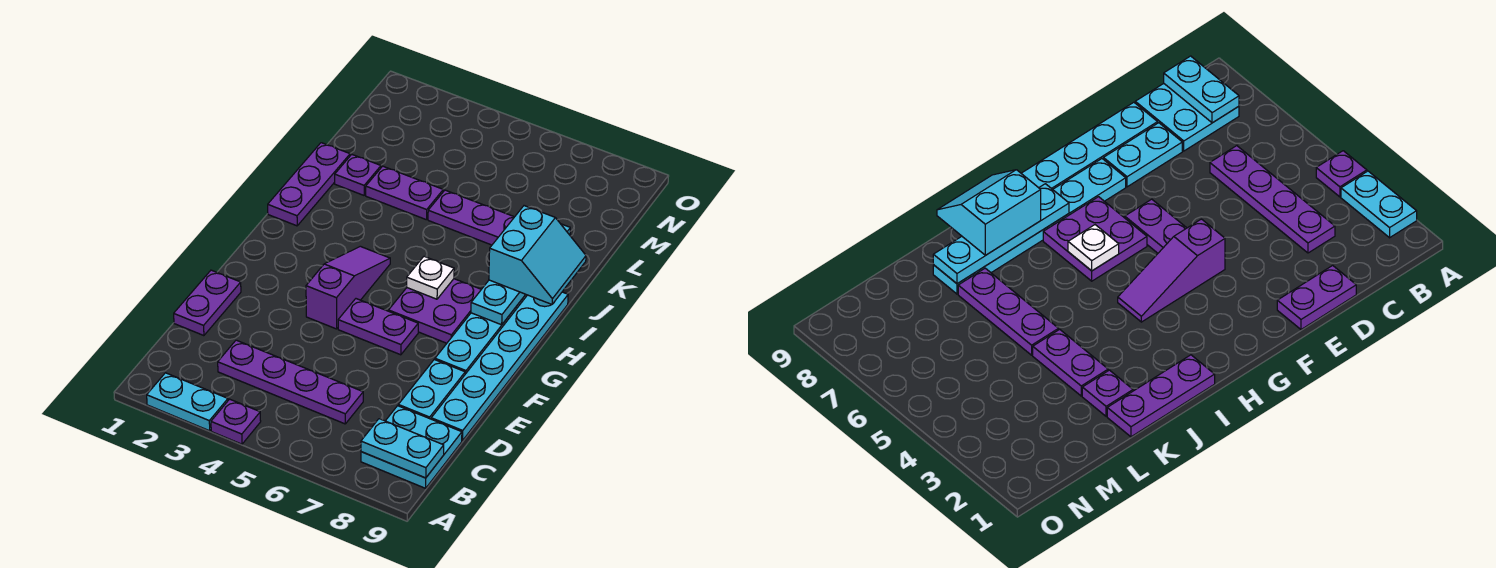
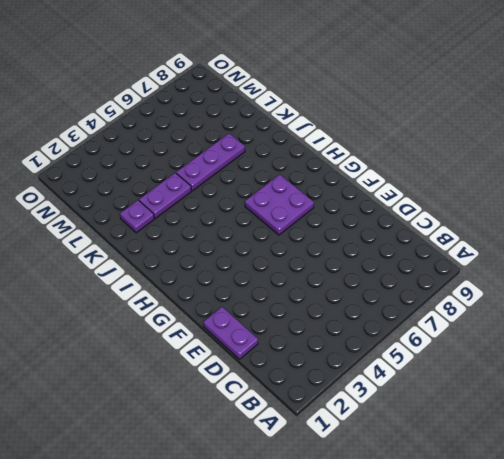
none -> cyan 1x2 plate [147,373,228,431]
none -> purple 1x1 plate [211,399,261,444]
none -> cyan 2x2 plate [361,406,462,488]

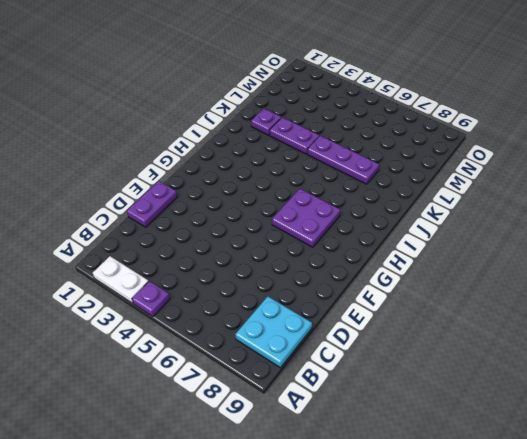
white 1x2 plate [93,256,149,303] -> cyan 1x2 plate [147,373,228,431]
none -> purple 1x4 plate [218,340,363,424]
none -> cyan 1x2 plate [398,360,465,419]
none -> cyan 1x6 plate [431,292,568,441]

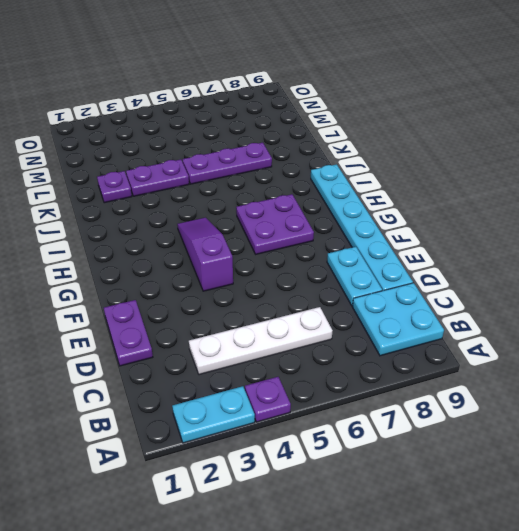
white 1x4 plate [189,307,332,375] -> purple 1x4 plate [218,340,363,424]
none -> purple 1x2 plate [338,299,418,355]
none -> cyan 1x6 plate [435,295,527,374]
none -> purple 1x3 plate [268,143,350,226]

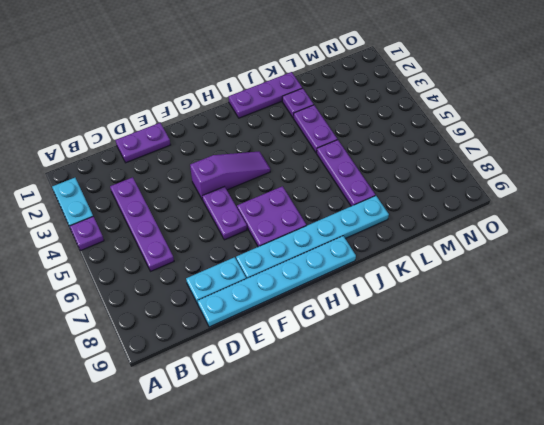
none -> cyan 2x2 plate [361,406,462,488]
none -> cyan 1x2 plate [361,419,444,478]
none -> white 1x1 plate [407,256,454,299]

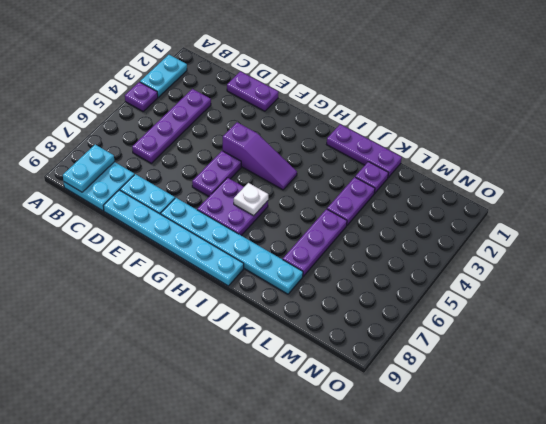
none -> cyan 1x4 plate [471,224,570,325]
none -> cyan 2x2 slope [489,206,586,305]

